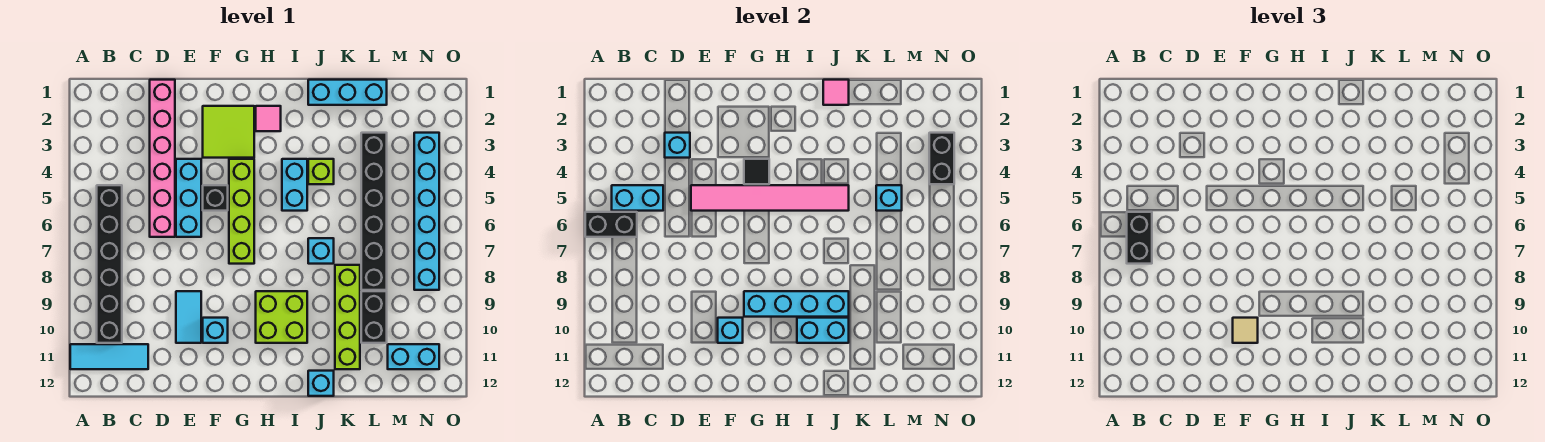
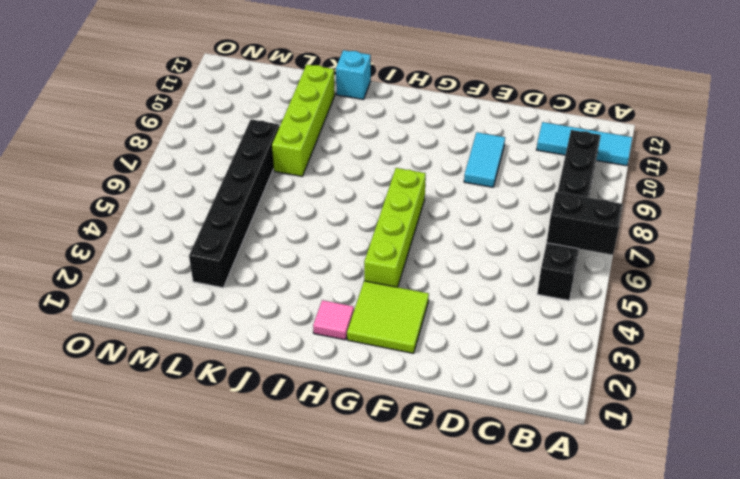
none -> pink 1x6 brick [150,80,175,237]
none -> cyan 1x3 brick [176,159,201,237]
none -> black 1x1 brick [203,185,228,211]
none -> cyan 1x1 brick [203,318,228,343]

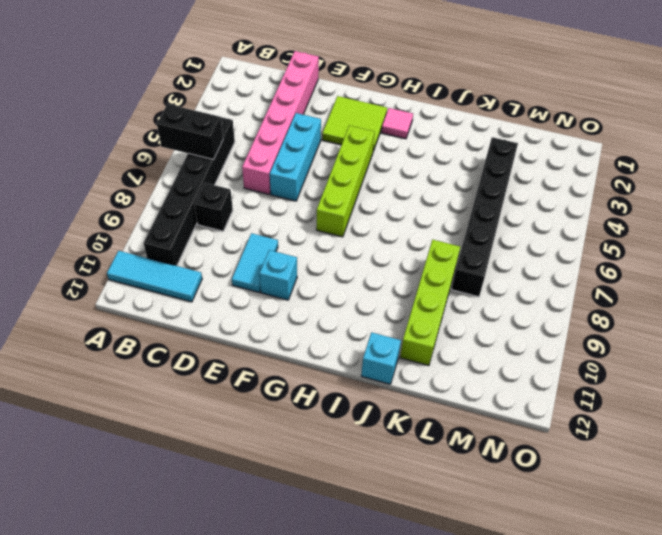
black 1x1 brick [194,183,233,231] -> black 1x1 brick moved to [203,185,228,211]
none -> lime 2x2 brick [256,291,307,343]
none -> cyan 1x2 brick [282,159,307,211]
none -> cyan 1x3 brick [308,80,387,105]
none -> lime 1x1 brick [308,159,334,184]

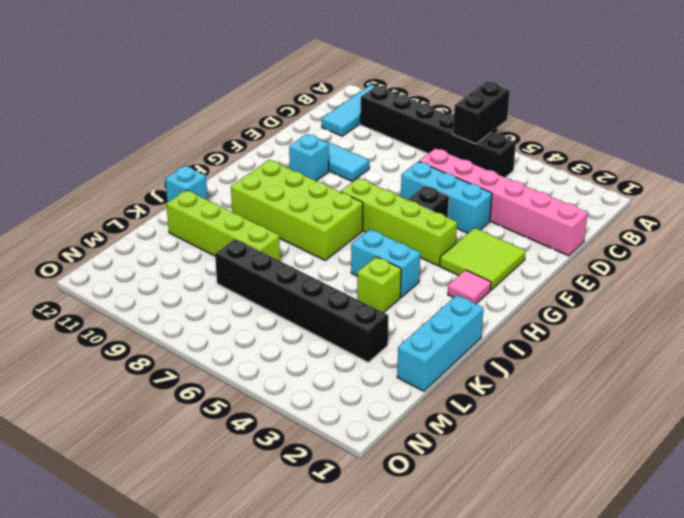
lime 2x4 brick [231,160,363,260] -> lime 2x2 brick [256,291,307,343]
none -> cyan 1x1 brick [308,238,334,264]
none -> black 1x2 brick [361,291,387,343]
none -> cyan 1x2 brick [388,344,439,369]
none -> cyan 1x6 brick [414,133,439,290]

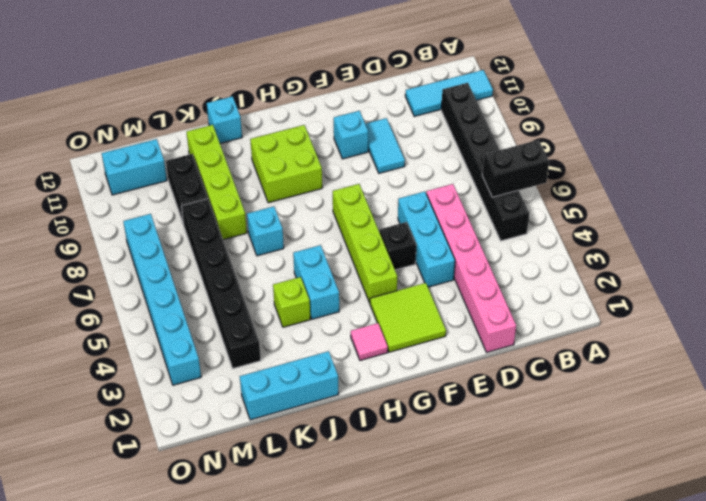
none -> cyan 1x2 brick [612,185,663,211]
none -> cyan 1x1 brick [665,133,690,158]
none -> pink 1x6 tile [691,185,849,211]
none -> cyan 1x1 brick [718,318,743,343]

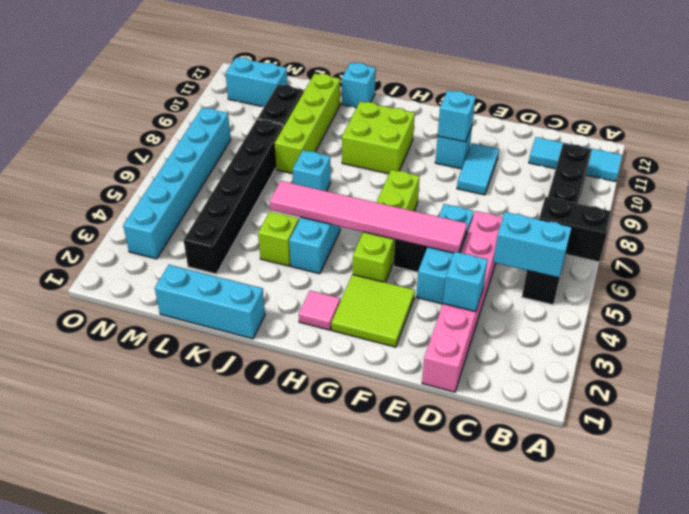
none -> black 1x1 tile [744,159,769,184]
none -> cyan 1x4 brick [744,291,849,317]
none -> cyan 1x2 brick [797,318,849,343]
none -> pink 1x1 tile [823,80,849,105]

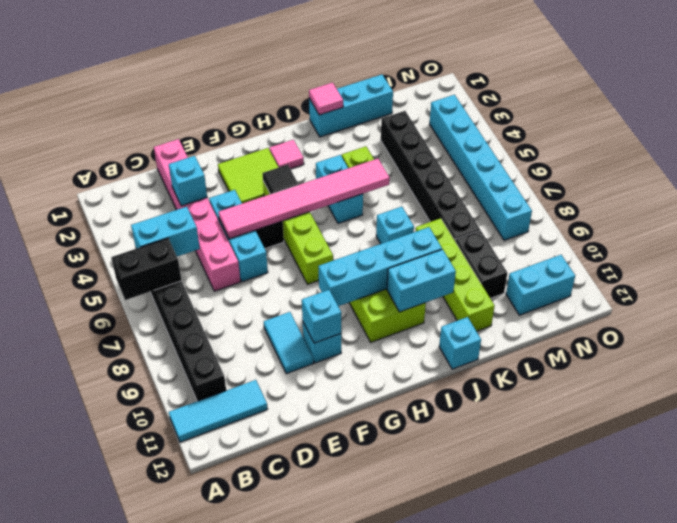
none -> cyan 1x1 brick [876,185,902,211]
none -> black 1x2 brick [929,133,954,184]
none -> black 1x2 brick [1127,212,1152,264]
none -> tan 1x1 tile [1233,318,1258,343]

